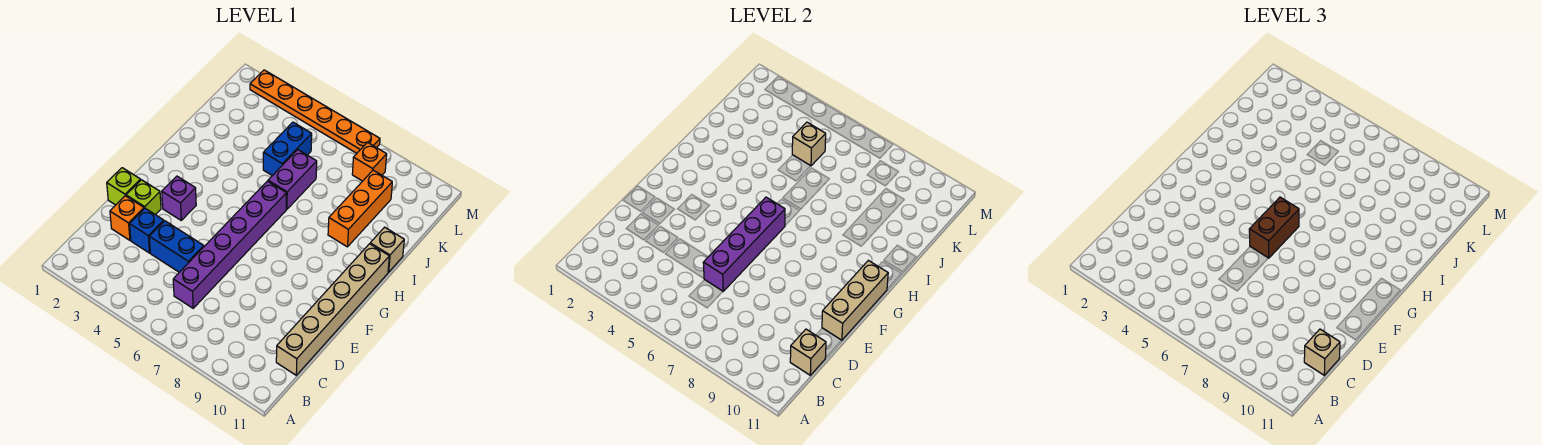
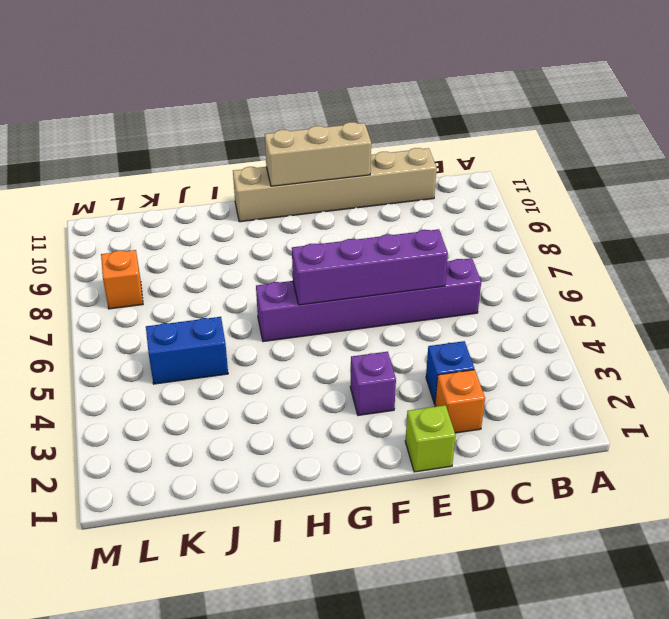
none -> blue 1x2 brick [149,221,204,272]
none -> lime 1x1 brick [126,180,161,215]
none -> purple 1x2 brick [268,150,317,209]

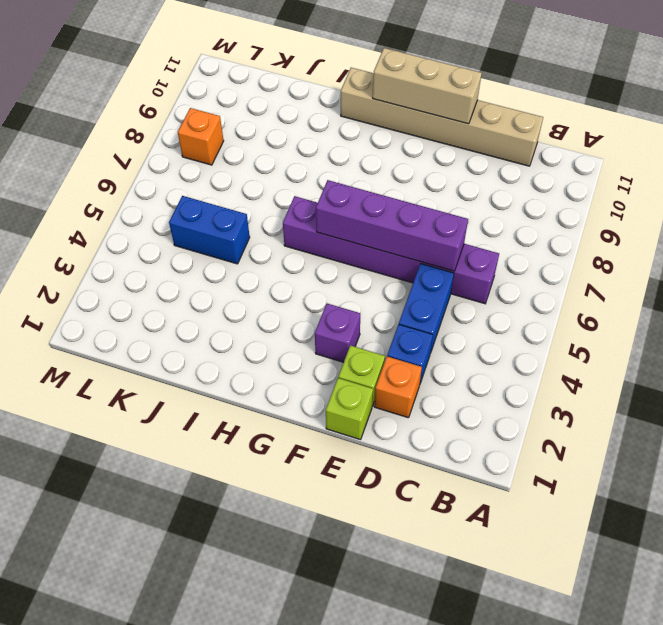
none -> purple 1x2 brick [268,150,317,209]
none -> orange 1x3 brick [328,170,392,247]
none -> tan 1x1 brick [370,227,404,272]

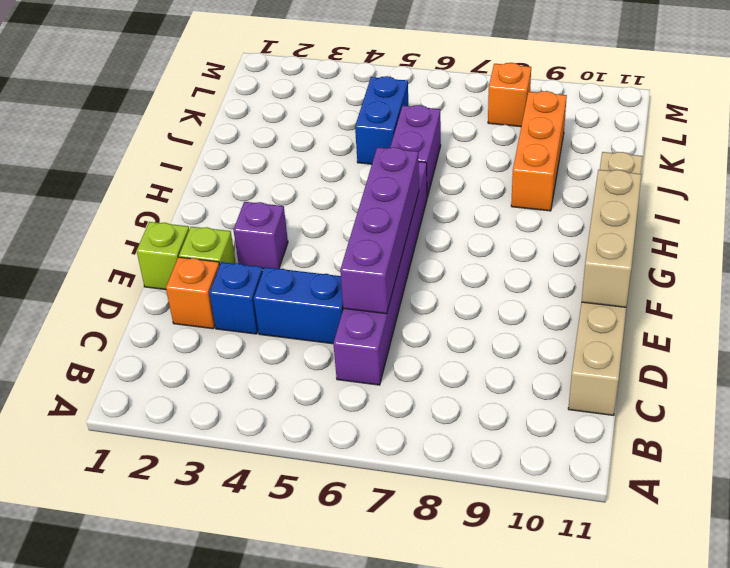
none -> orange 1x6 plate [250,70,380,153]
none -> tan 1x1 brick [790,329,826,375]
none -> tan 1x1 brick [792,122,826,166]

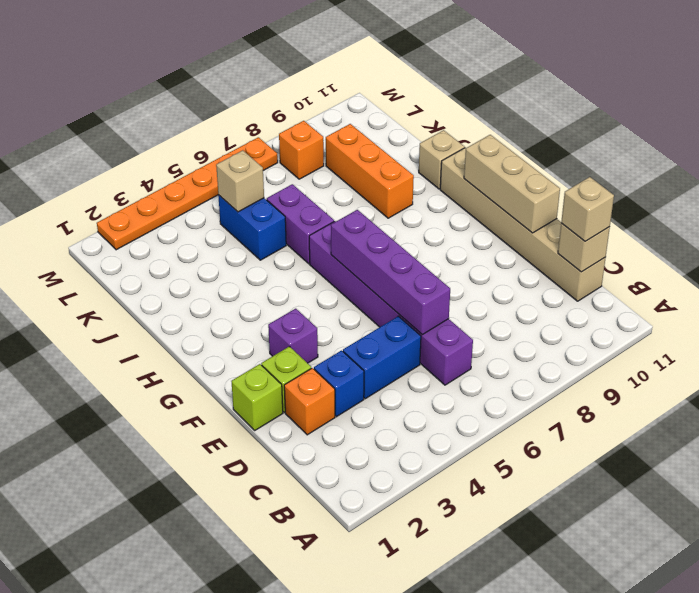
none -> brown 1x2 brick [1249,197,1299,258]

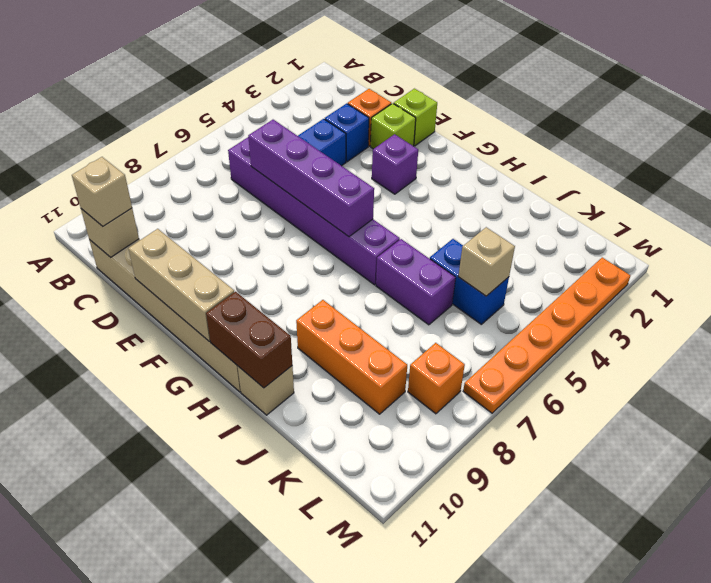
brown 1x2 brick [206,292,292,388] -> brown 1x2 brick moved to [1249,197,1299,258]

